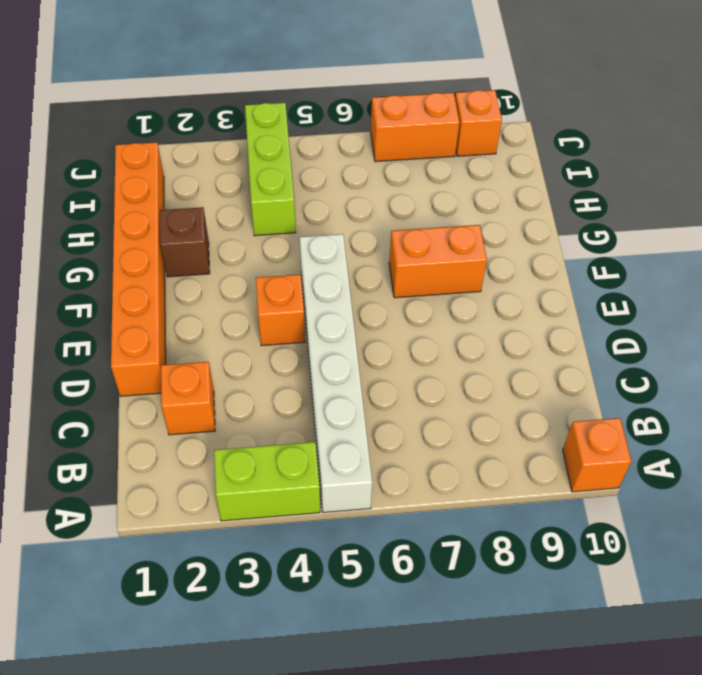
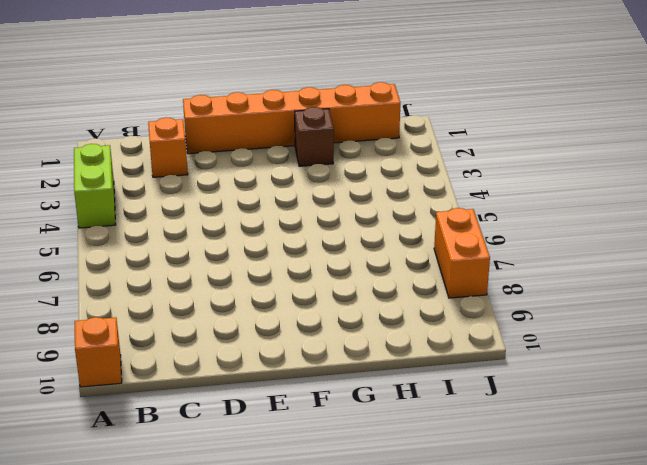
none -> white 1x6 brick [300,234,372,512]
none -> orange 1x1 brick [256,275,305,346]

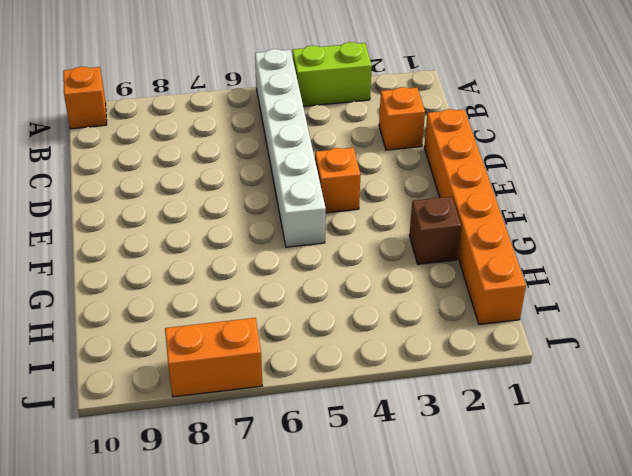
none -> orange 1x2 brick [389,225,487,298]
none -> lime 1x3 brick [245,103,296,236]

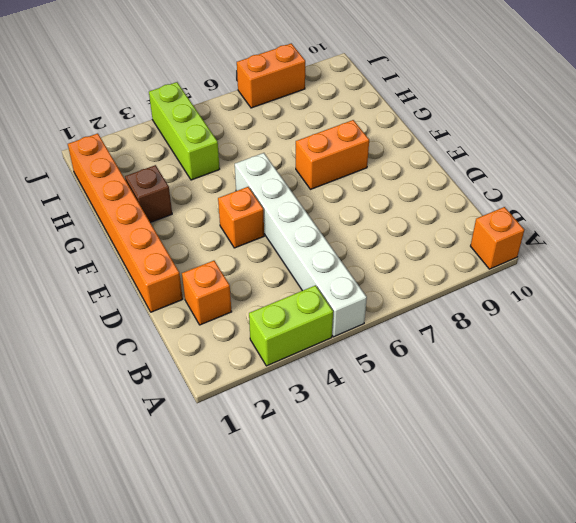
none -> orange 1x1 brick [455,90,502,156]

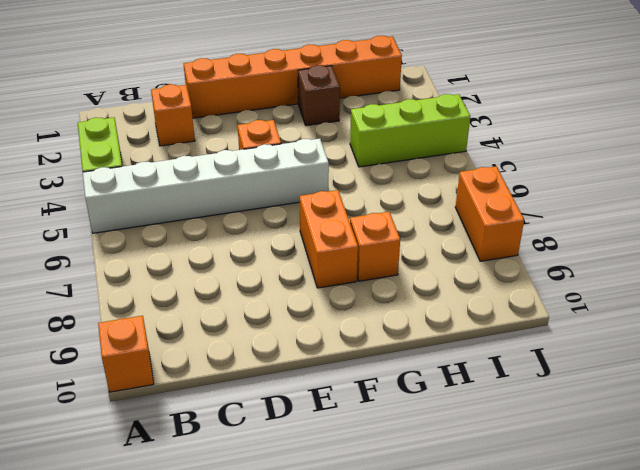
orange 1x1 brick [350,212,400,281] -> orange 1x1 brick moved to [455,90,502,156]

